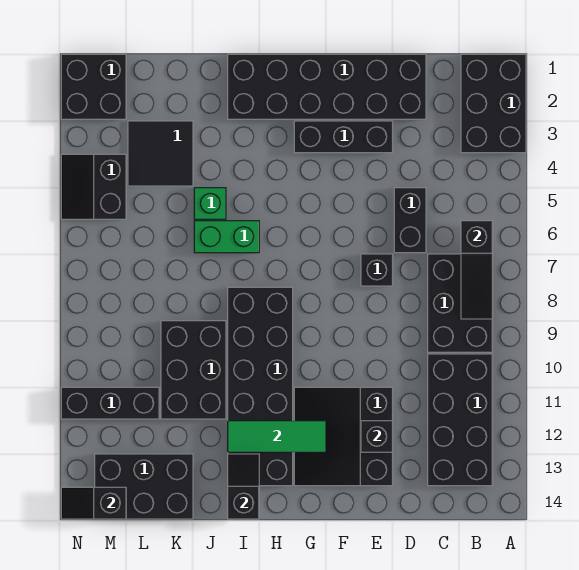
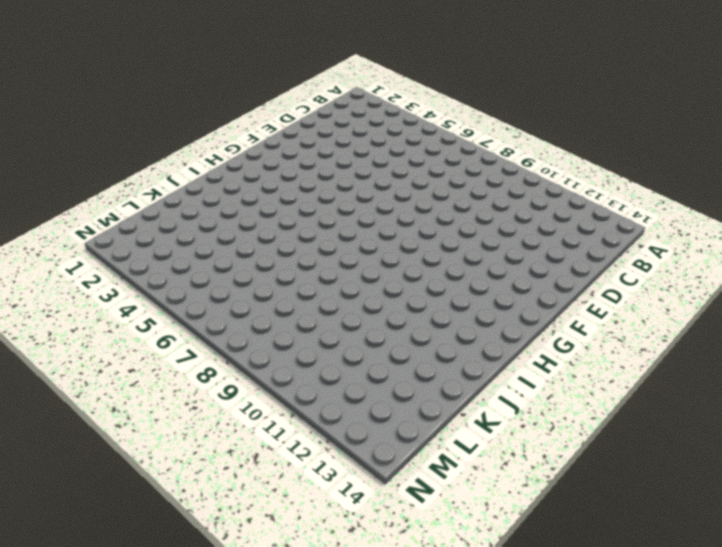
none -> black 2x3 brick [461,54,526,153]
none -> black 2x3 brick [428,254,493,352]
none -> black 2x4 brick [428,354,493,486]

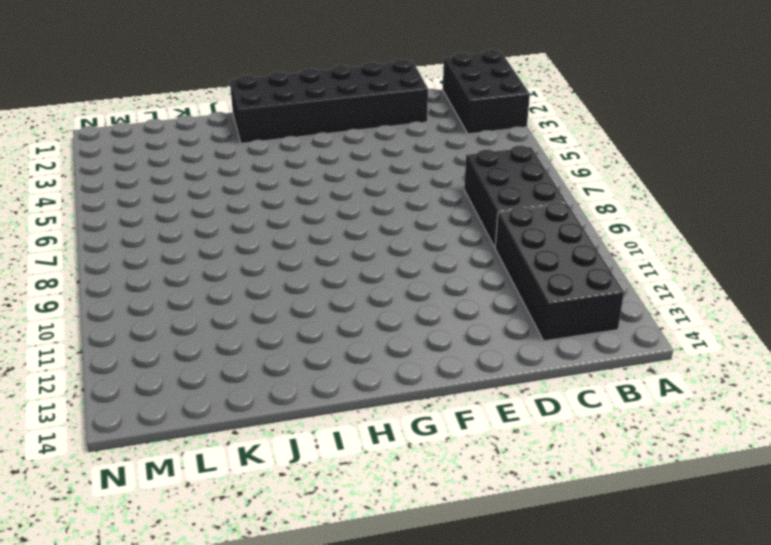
none -> black 1x2 brick [394,188,426,253]
none -> black 1x3 brick [294,121,393,153]
none -> black 1x1 brick [361,254,393,286]

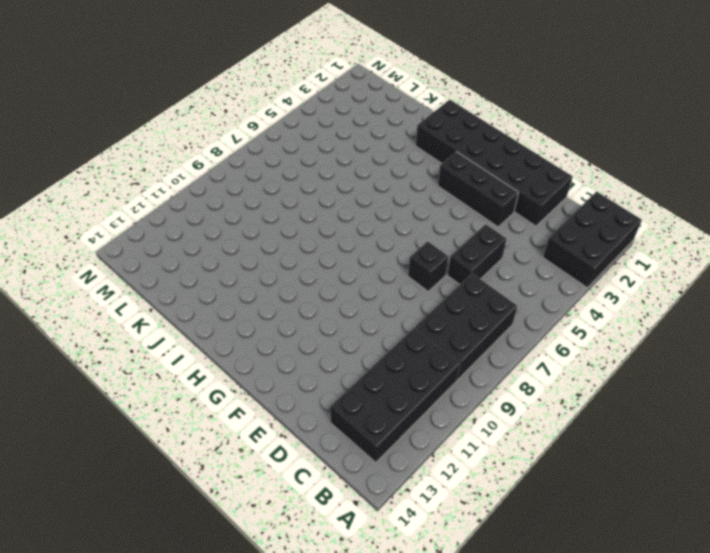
none -> black 3x3 slope [294,387,393,486]
none -> black 2x6 brick [228,287,293,486]
none -> green 1x2 brick [194,221,259,253]

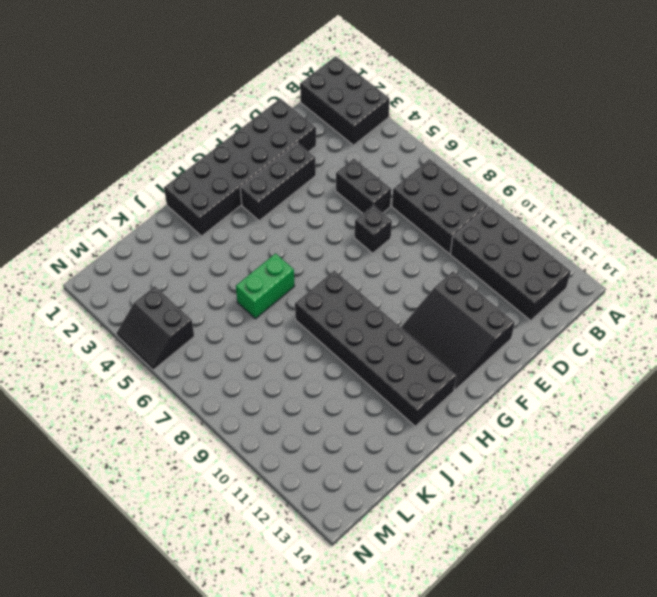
none -> green 1x1 brick [194,188,226,219]
none -> black 2x3 brick [161,321,226,419]
none -> black 2x2 tile [128,121,193,186]

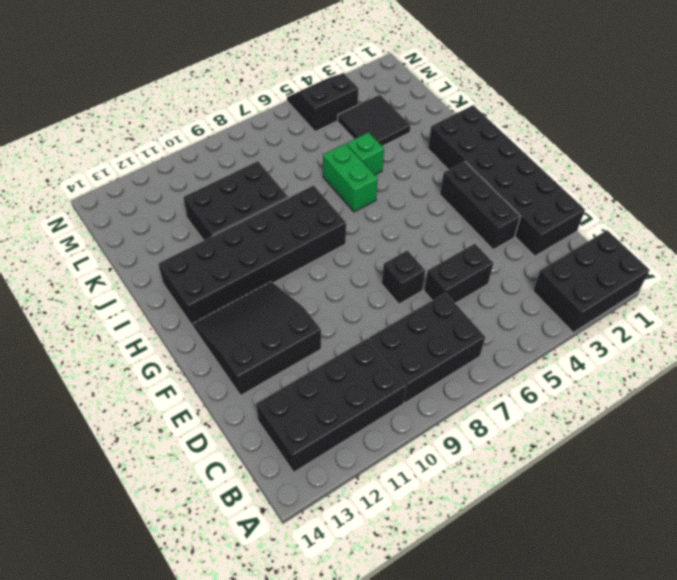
none -> black 2x3 brick [95,454,193,519]
none -> black 1x3 brick [61,387,160,419]
none -> black 2x2 brick [61,54,126,119]

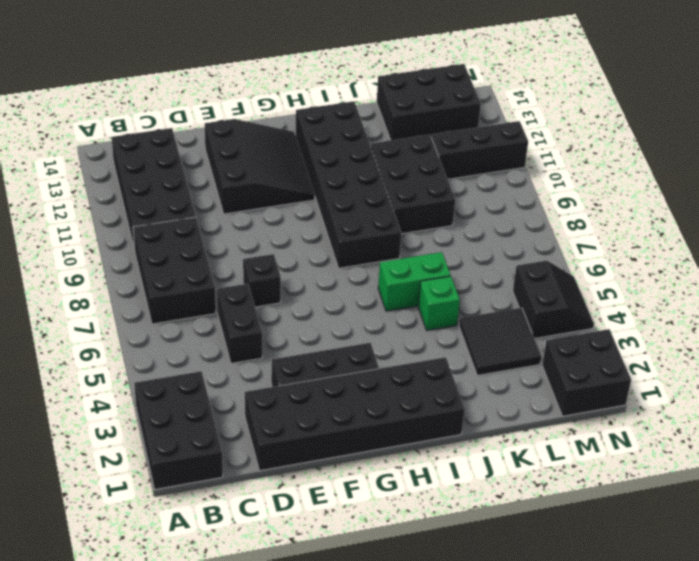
none -> black 1x3 slope [461,221,493,319]
none -> black 1x1 brick [361,421,393,452]
none -> green 1x3 tile [228,421,326,452]

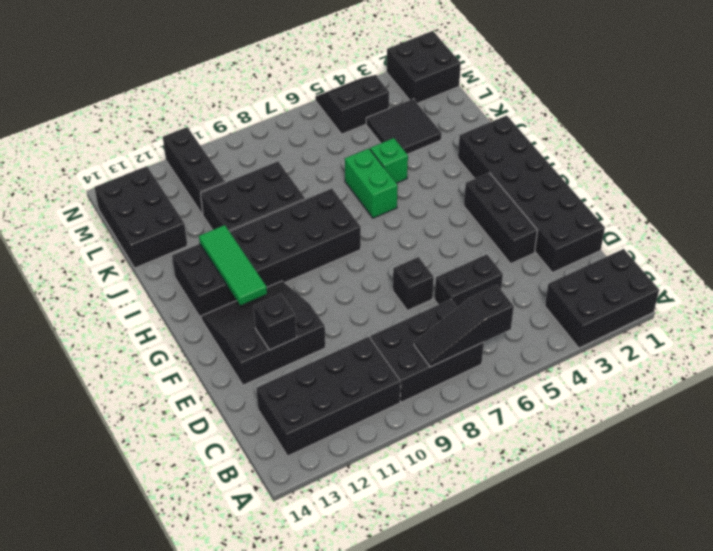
none -> black 1x2 slope [228,454,259,519]
none -> black 1x2 slope [61,487,126,519]

